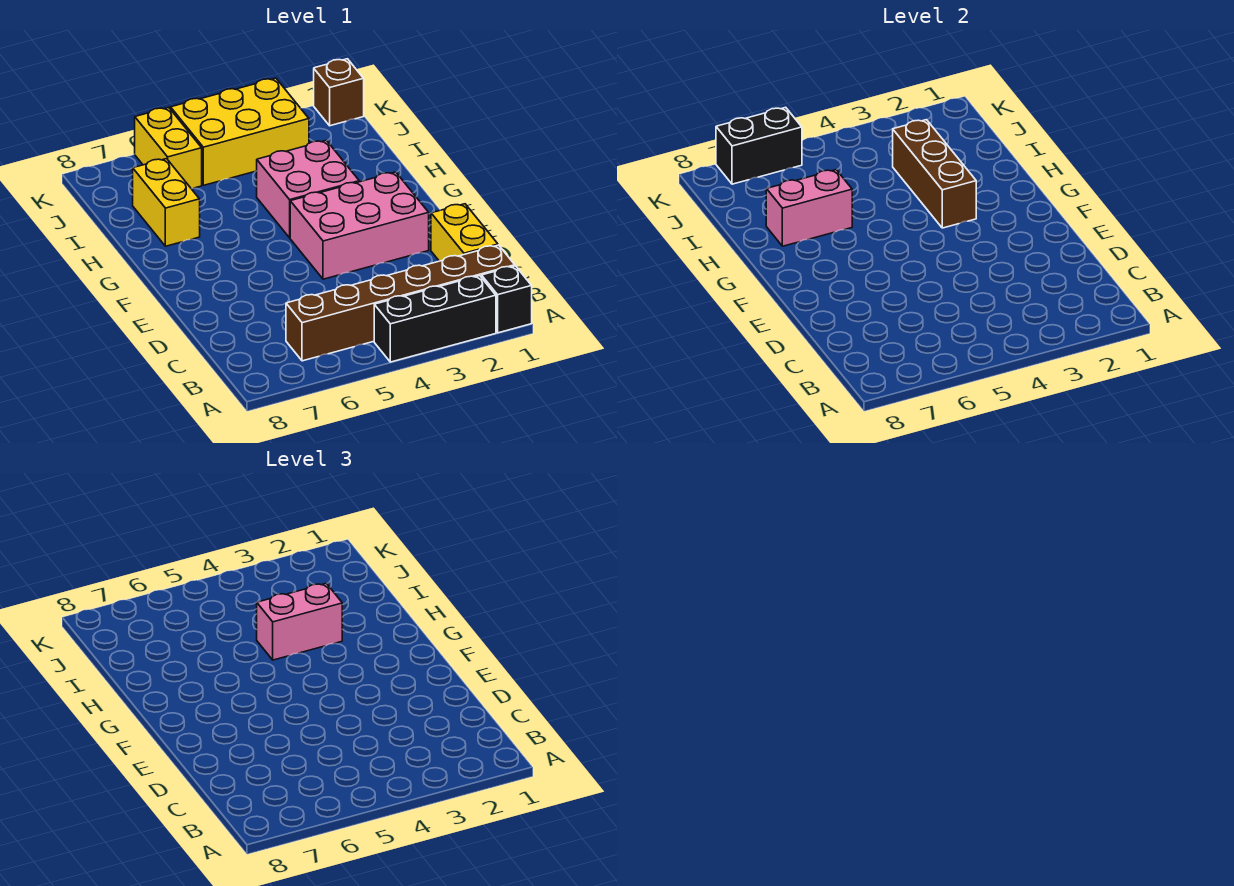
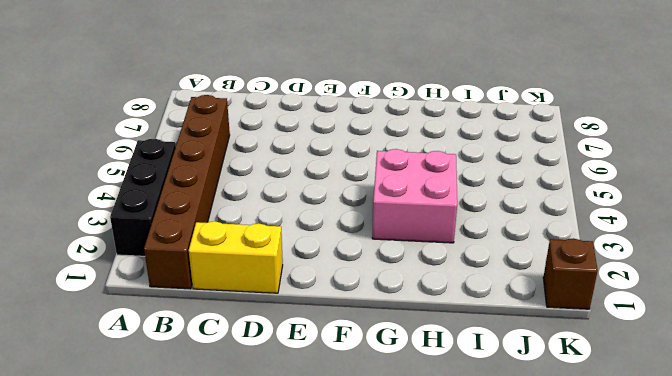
none -> black 1x1 brick [482,266,532,333]
none -> pink 2x3 brick [290,172,429,279]
none -> yellow 1x2 brick [133,159,200,246]

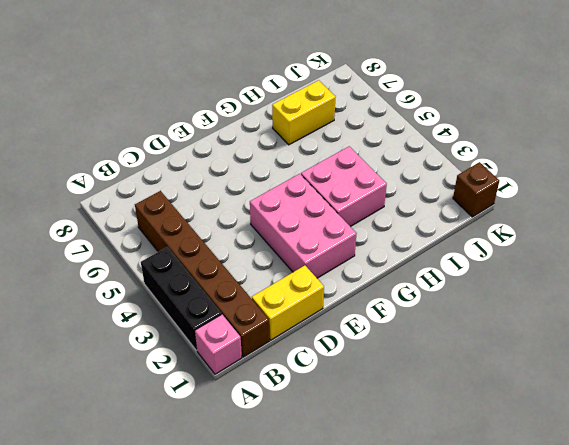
pink 1x1 brick [195,314,242,374] -> black 1x1 brick [482,266,532,333]
none -> yellow 2x3 brick [171,78,309,185]
none -> yellow 1x2 brick [135,107,202,189]
none -> brown 1x3 brick [893,120,976,228]

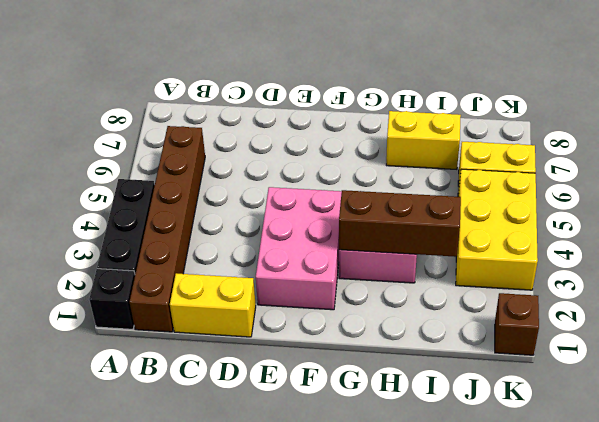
none -> pink 1x2 brick [766,170,852,246]
none -> black 1x2 brick [716,107,802,184]
none -> pink 1x2 brick [257,583,342,660]

